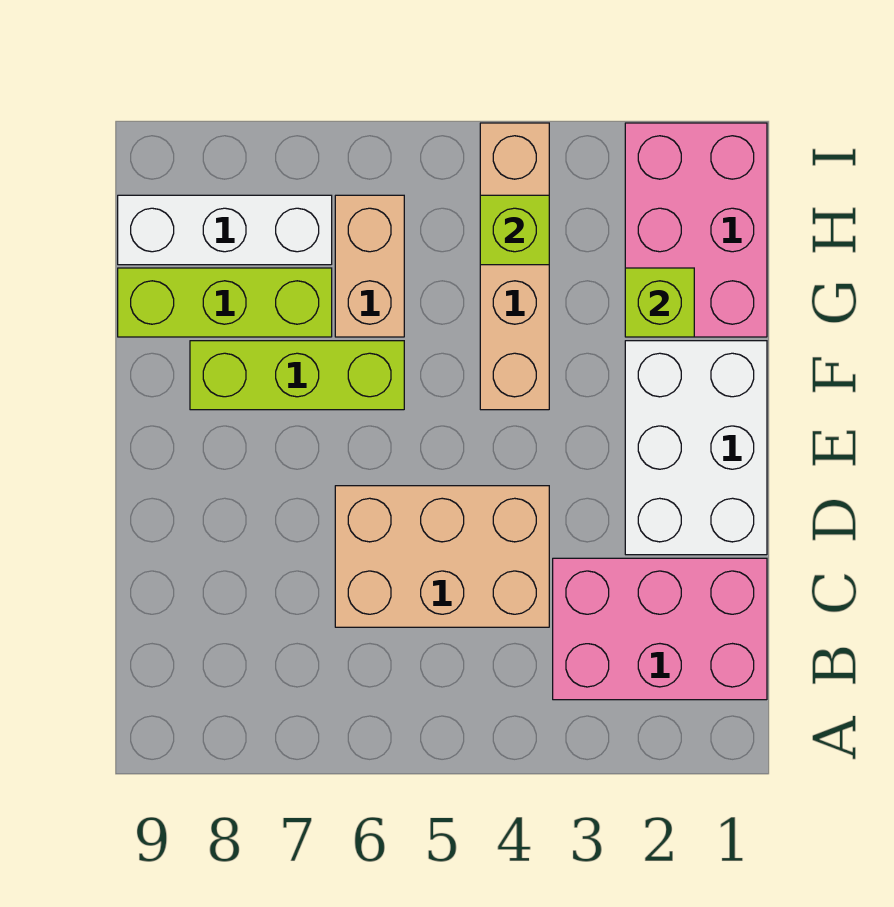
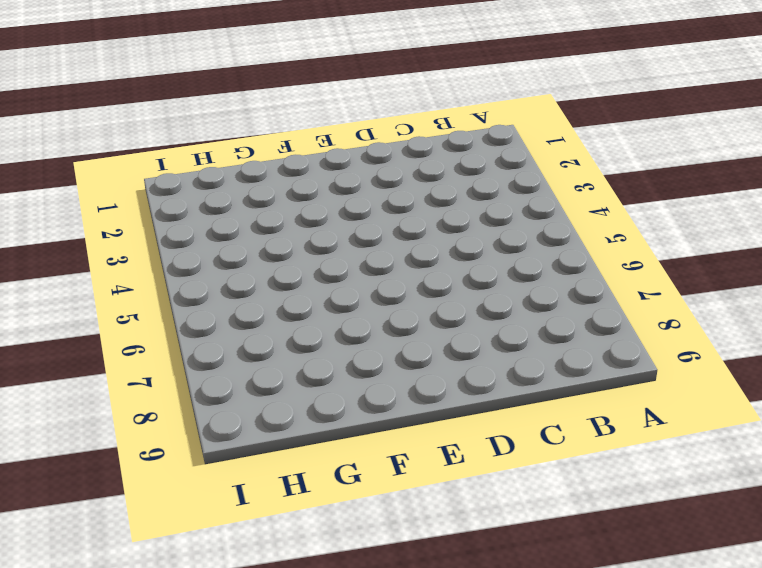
none -> pink 2x3 brick [553,558,767,700]
none -> tan 2x3 brick [335,486,549,627]

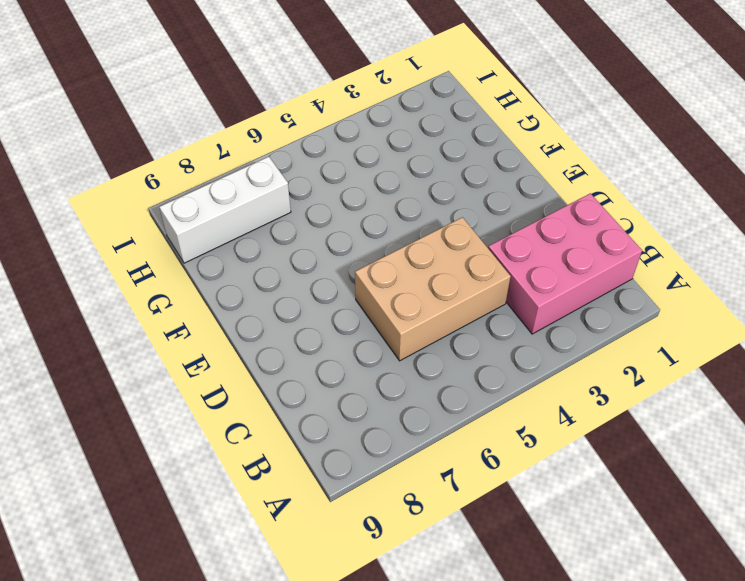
none -> white 2x3 brick [625,341,767,555]
none -> tan 1x4 brick [480,123,549,410]

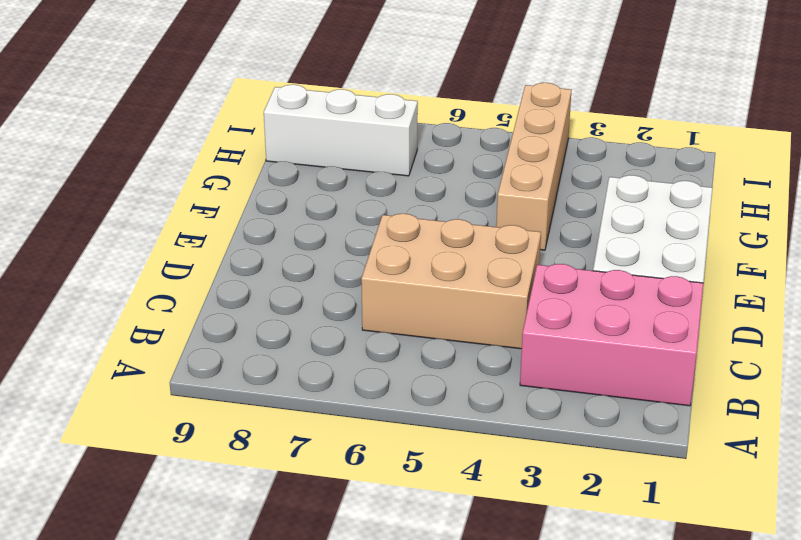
none -> lime 1x3 brick [190,341,404,410]
none -> pink 2x3 brick [625,123,767,337]

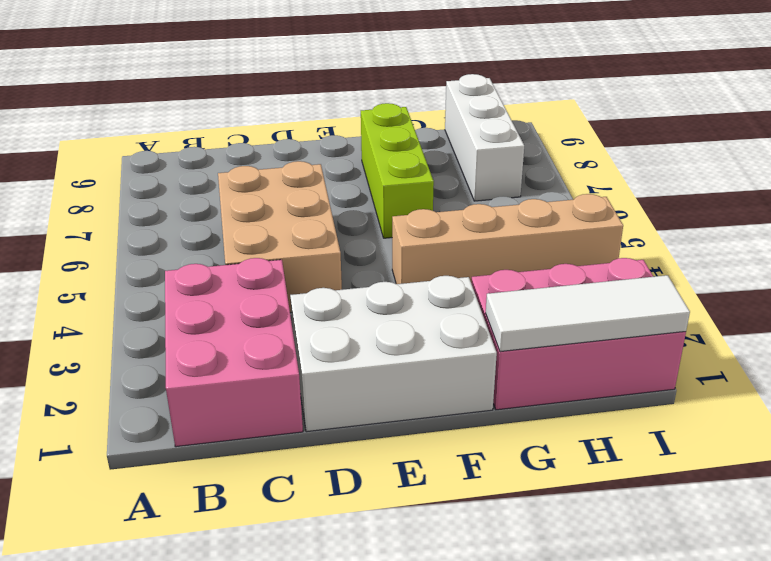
white 1x3 tile [486,275,690,352] -> none
none -> tan 1x2 brick [335,195,404,337]
none -> lime 1x3 brick [118,268,332,337]

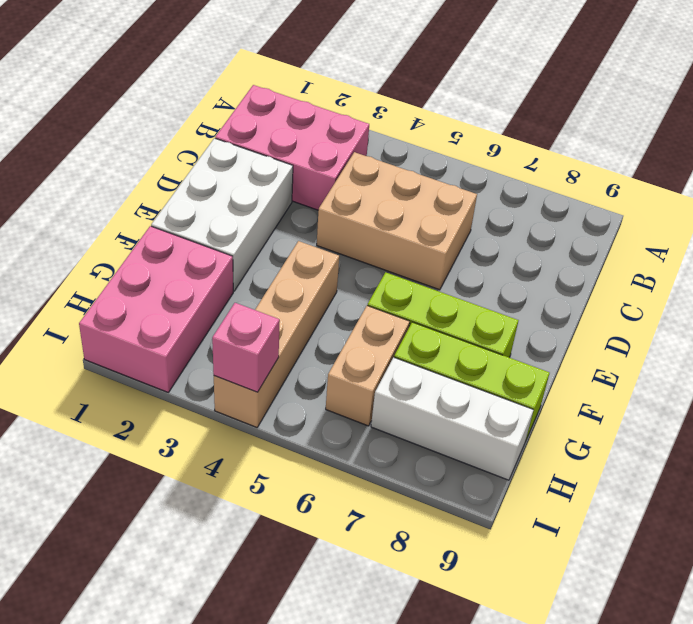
pink 1x1 brick [212,303,280,392] -> none
none -> lime 1x1 brick [625,268,694,337]
none -> lime 1x1 brick [480,195,549,265]

